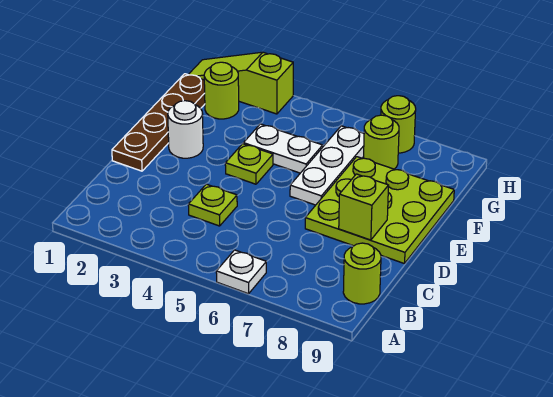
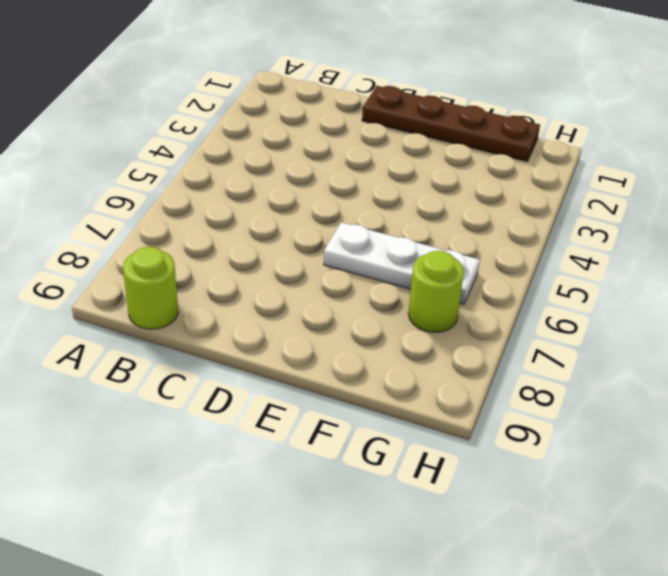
none -> white 1x1 plate [216,250,266,294]
none -> lime 1x1 plate [188,184,237,226]
none -> lime 3x3 plate [305,157,454,264]

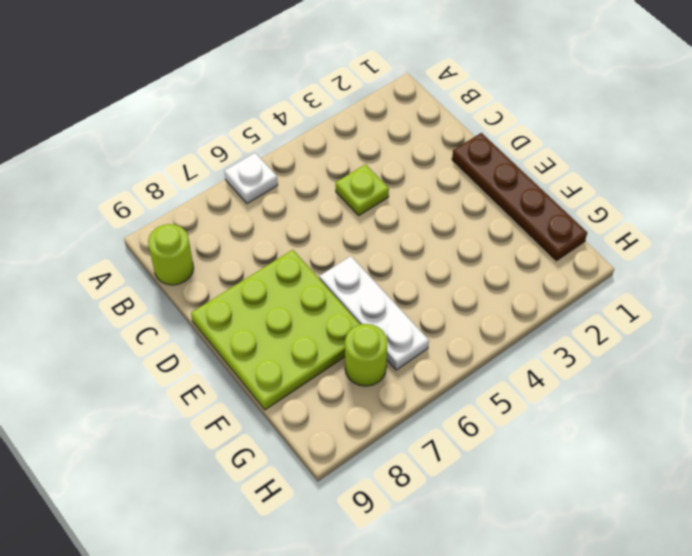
none -> white 1x1 round brick [168,101,203,158]
none -> lime 1x1 plate [225,144,273,184]
none -> white 1x2 plate [243,124,323,173]

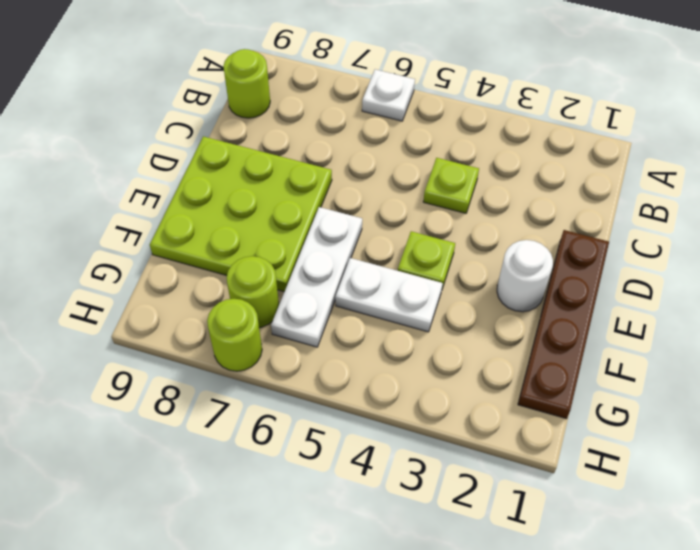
none -> lime 1x1 round brick [204,62,239,119]
none -> lime 1x3 slope [188,52,293,114]
none -> lime 1x1 brick [339,174,389,240]

